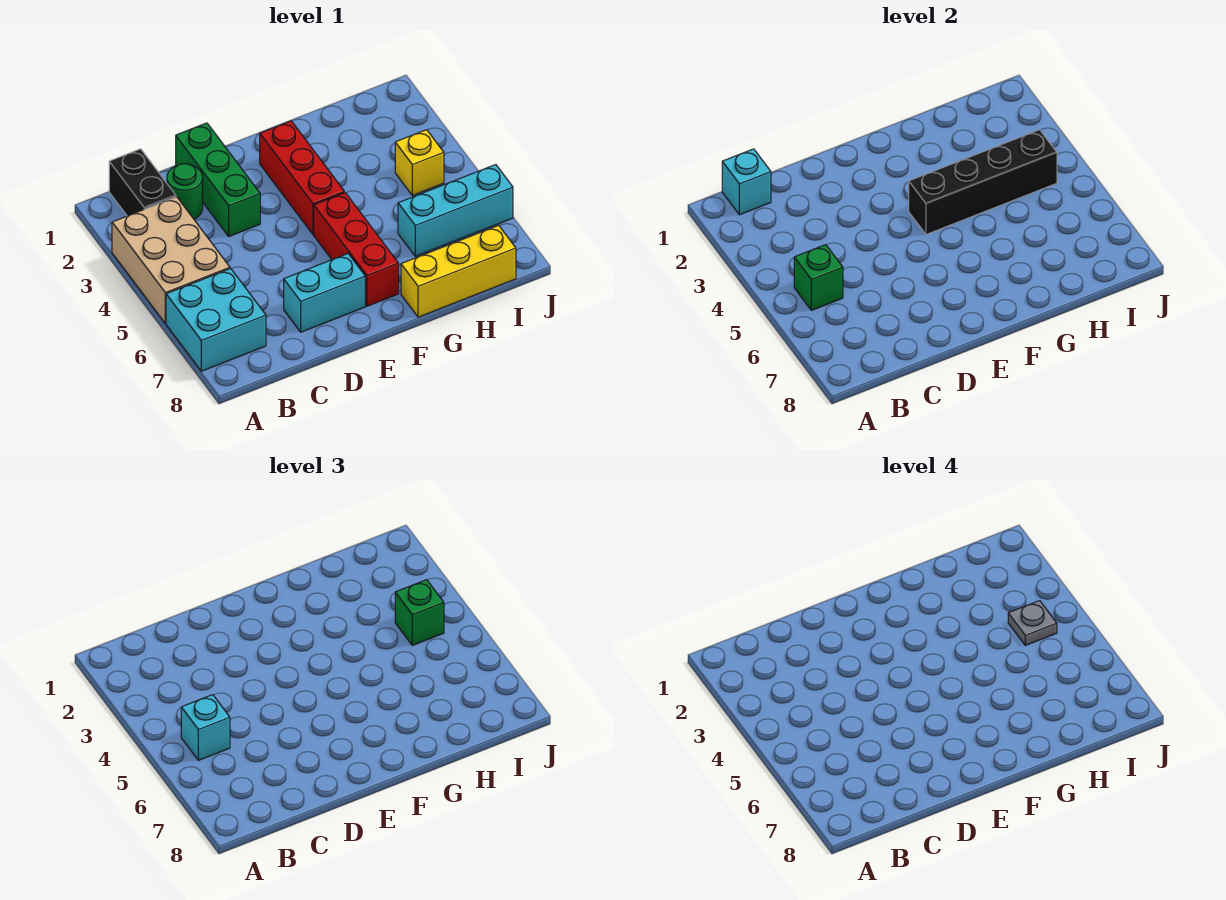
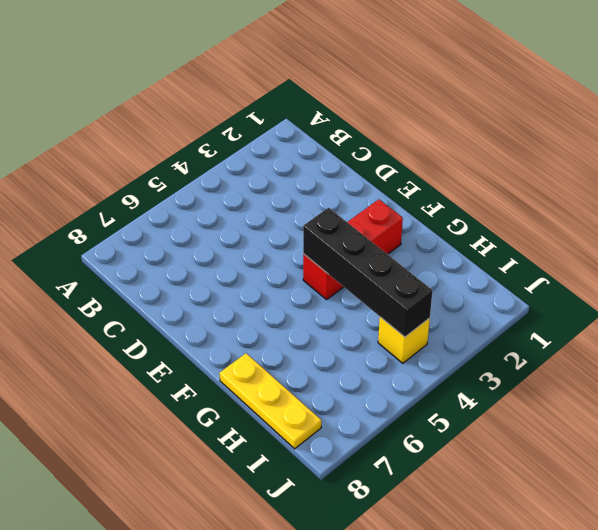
yellow 1x3 plate [220,353,321,449] -> yellow 1x3 brick [401,225,516,317]
none -> tan 2x3 brick [112,197,230,323]
none -> cyan 2x2 brick [166,269,266,371]
none -> black 1x2 brick [109,149,176,216]

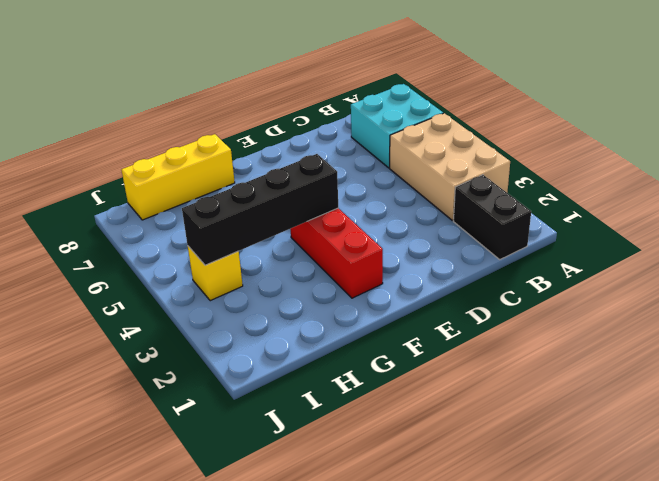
none -> green 1x1 round brick [167,164,203,219]
none -> green 1x3 brick [176,123,260,236]
none -> cyan 1x2 brick [284,254,365,332]

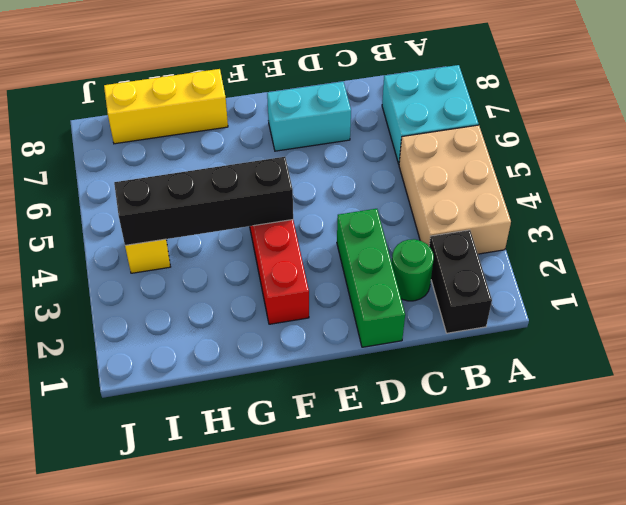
none -> red 1x3 brick [314,193,399,306]
none -> cyan 1x3 brick [398,165,513,256]
none -> cyan 1x1 brick [722,149,771,215]

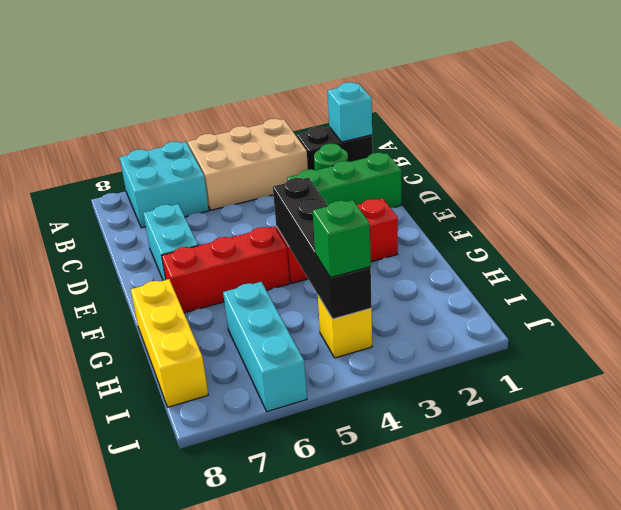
none -> green 1x1 brick [794,245,843,310]
none -> cyan 1x1 brick [181,695,230,760]
none -> grey 1x1 plate [1008,601,1057,646]

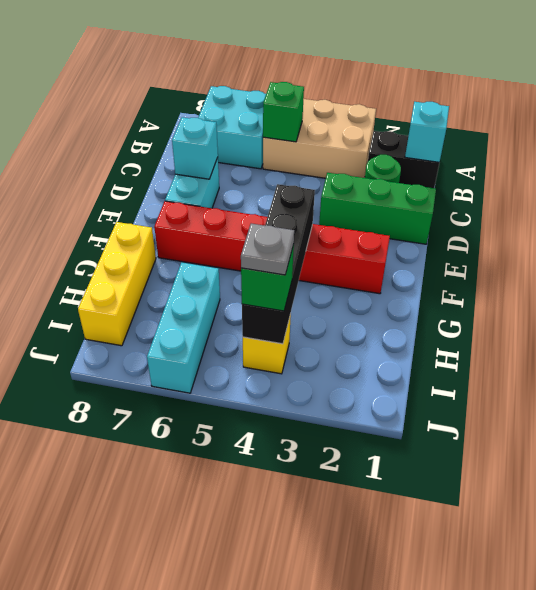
cyan 1x1 brick [172,117,218,179] -> cyan 1x1 brick moved to [181,695,230,760]

